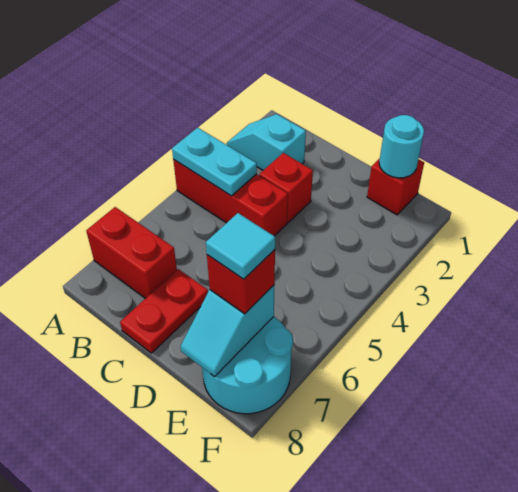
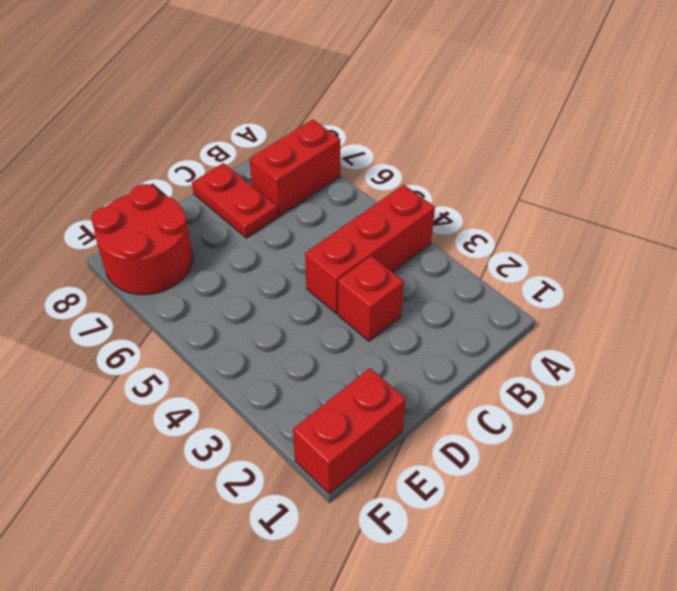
red 1x2 brick [293,368,406,494] -> red 1x1 brick [367,158,424,215]
red 2x2 round brick [91,184,193,295] -> cyan 2x2 round brick [202,317,293,414]
none -> cyan 1x2 slope [227,114,306,170]
none -> cyan 1x2 plate [172,128,257,196]
none -> cyan 1x1 round brick [379,115,424,178]

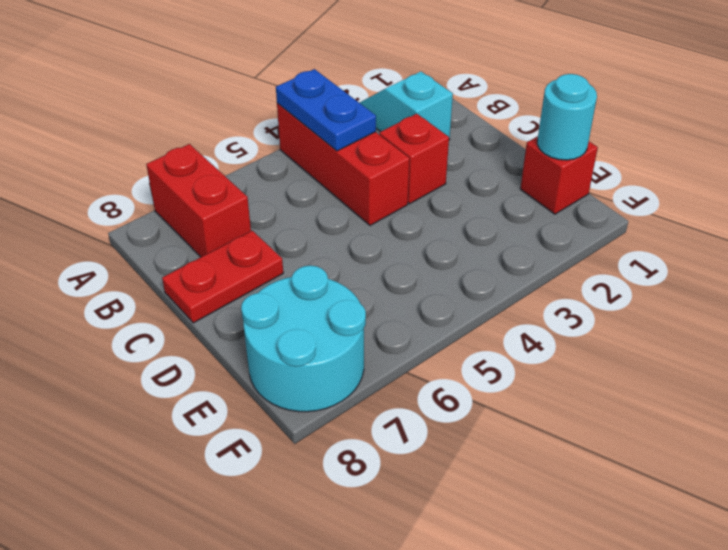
blue 1x2 plate [276,69,376,151] -> cyan 1x2 plate [172,128,257,196]
none -> cyan 1x2 slope [180,285,274,377]
none -> red 1x1 brick [207,250,275,314]
none -> cyan 1x1 tile [206,213,275,279]

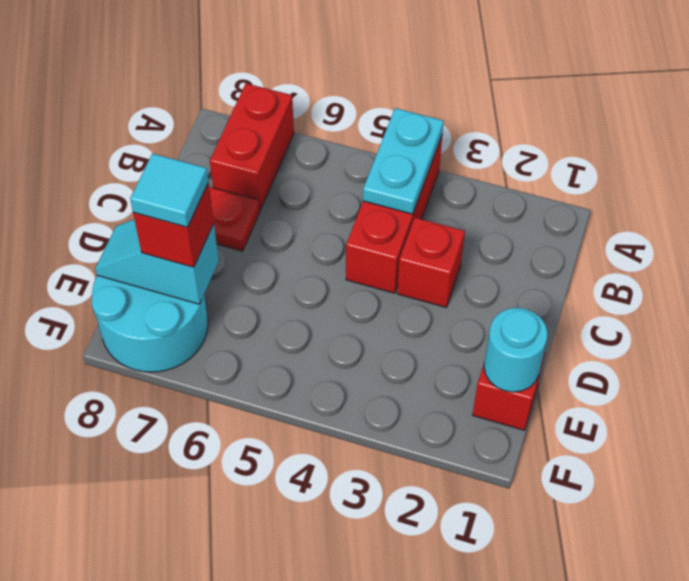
none -> cyan 1x2 slope [227,114,306,170]

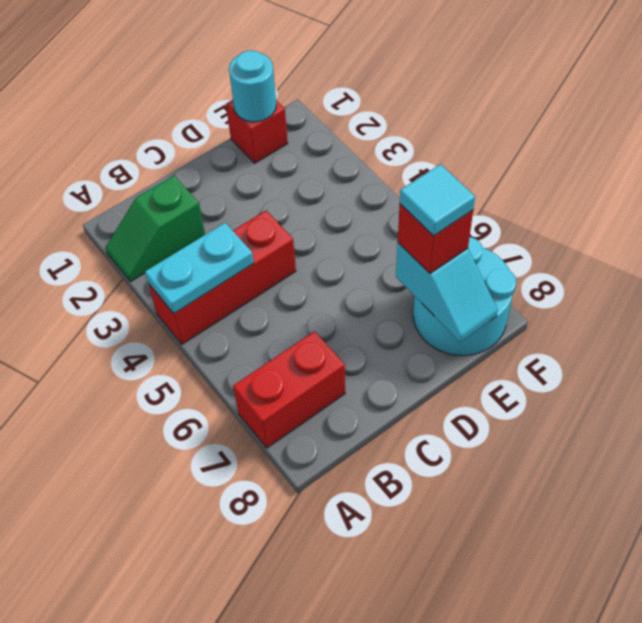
green 1x2 slope [105,176,205,282] -> cyan 1x2 slope [227,114,306,170]
none -> red 1x1 brick [259,153,313,223]
none -> red 1x2 plate [120,269,208,353]

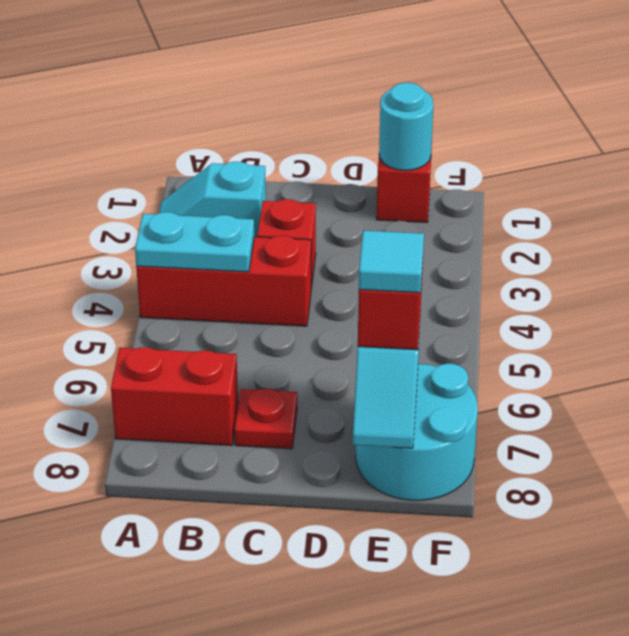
red 1x1 plate [235,389,297,449] -> red 1x2 plate [120,269,208,353]

